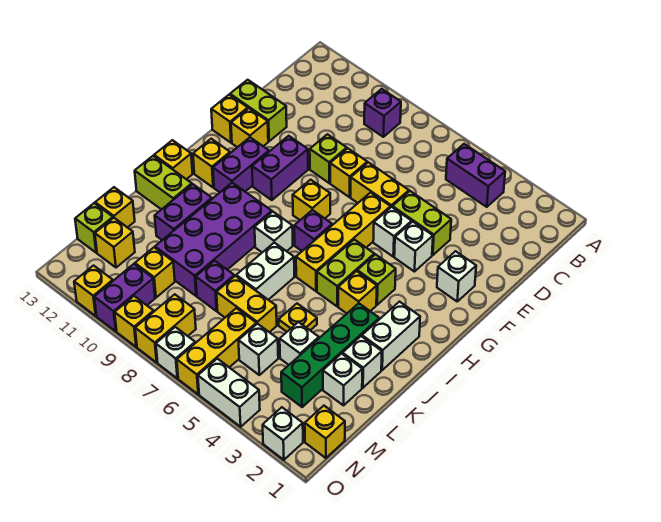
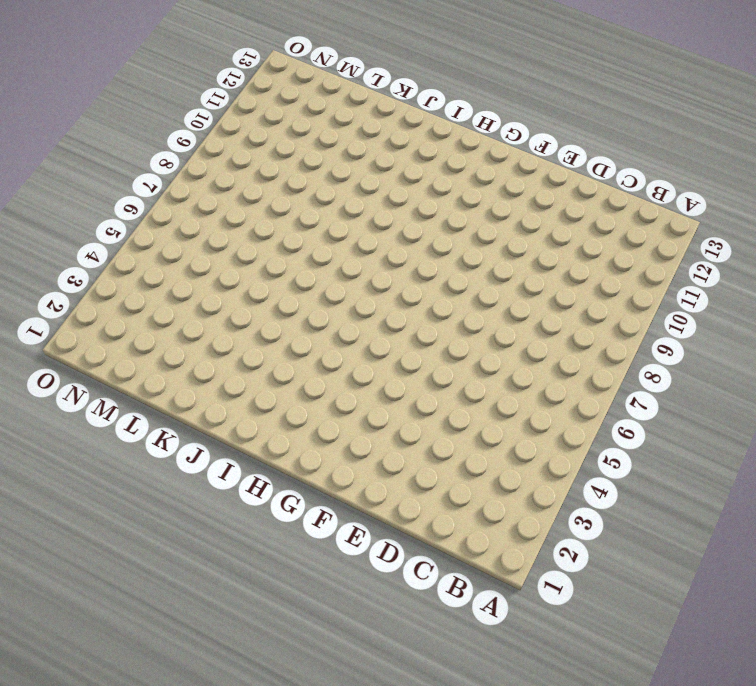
none -> purple 1x2 brick [446,144,505,207]
none -> purple 1x1 brick [364,89,401,137]
none -> lime 1x2 brick [392,191,451,255]
none -> yellow 1x2 brick [351,162,409,207]

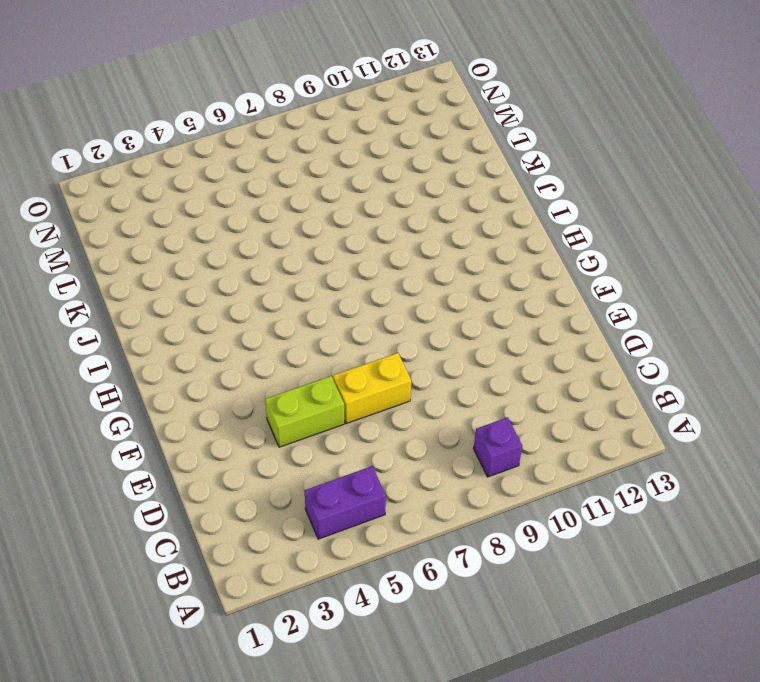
none -> yellow 1x1 brick [330,148,367,197]
none -> lime 1x1 brick [310,134,347,183]
none -> lime 1x2 brick [230,80,287,141]
none -> white 1x1 brick [437,251,476,301]

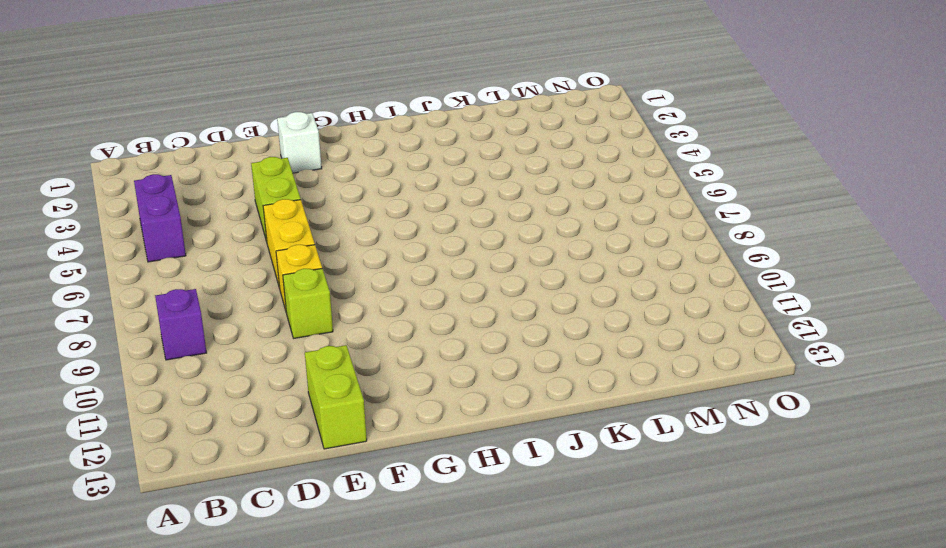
none -> white 1x1 brick [394,222,433,272]
none -> white 1x1 brick [373,207,412,257]
none -> yellow 1x4 brick [296,192,391,291]
none -> purple 1x2 brick [252,136,308,200]

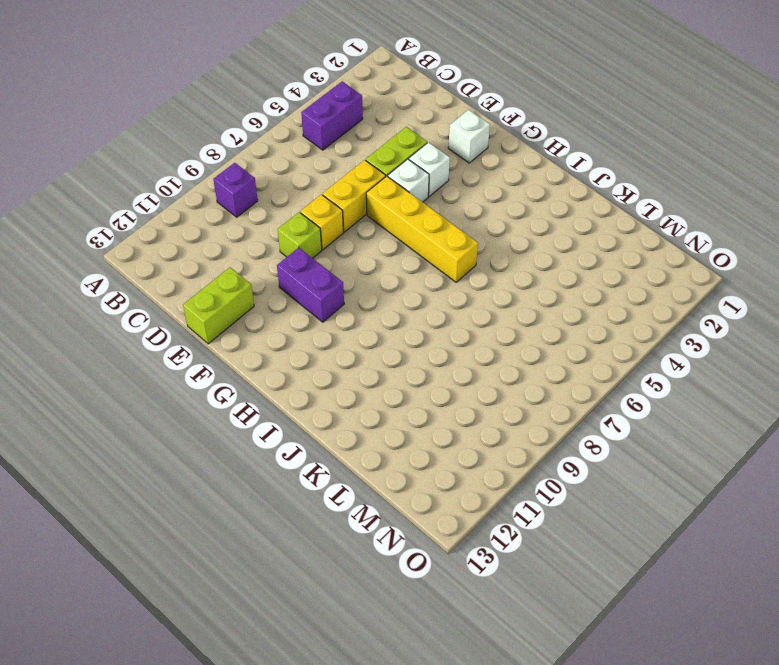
none -> yellow 1x1 brick [231,108,268,147]
none -> yellow 1x1 brick [211,95,248,143]
none -> yellow 1x1 brick [293,180,330,220]
none -> purple 1x2 brick [213,137,269,192]

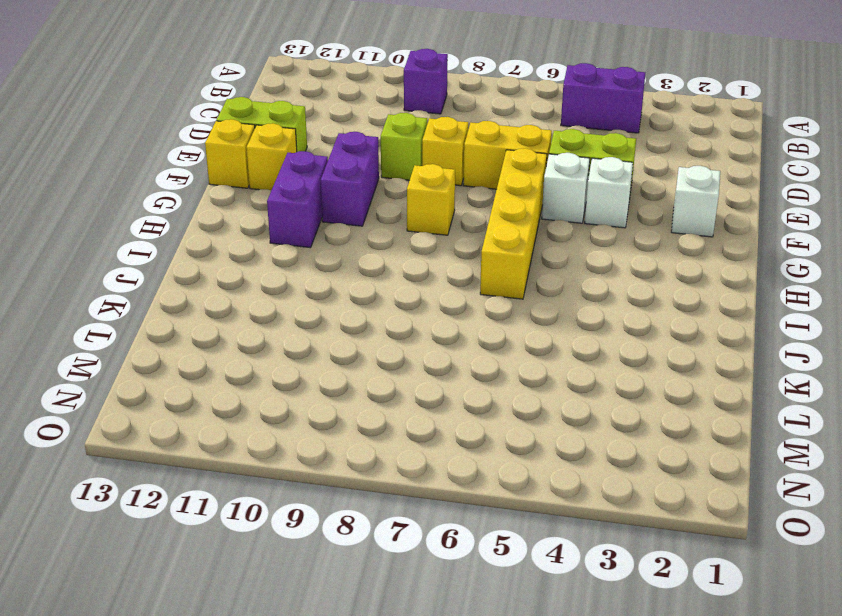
none -> lime 1x1 brick [357,254,396,305]
none -> lime 1x2 brick [317,240,374,306]
none -> purple 1x1 brick [294,210,332,251]
none -> yellow 1x1 brick [193,139,230,187]

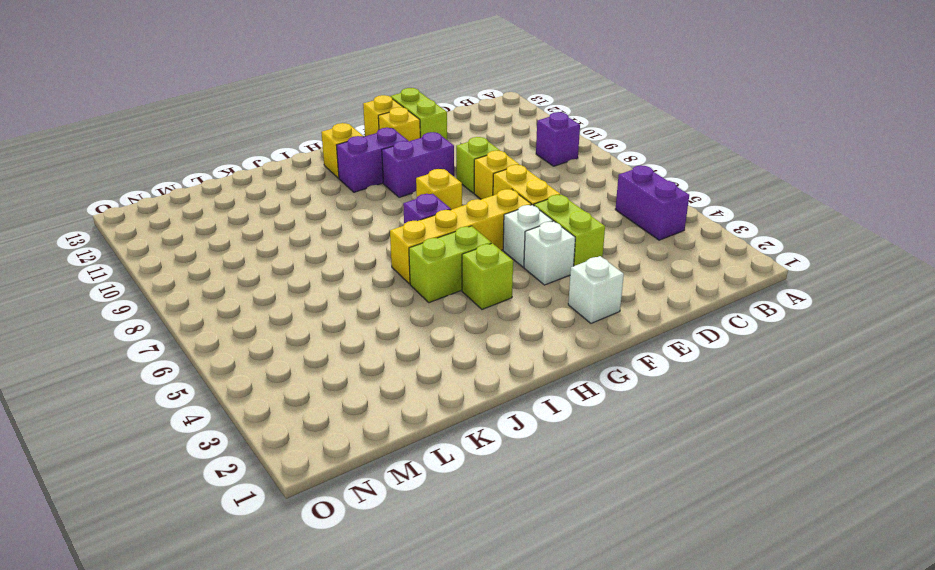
none -> white 1x2 brick [362,302,420,370]
none -> yellow 1x1 brick [338,271,377,313]
none -> white 1x1 brick [255,212,293,252]
none -> purple 2x4 brick [155,183,272,296]

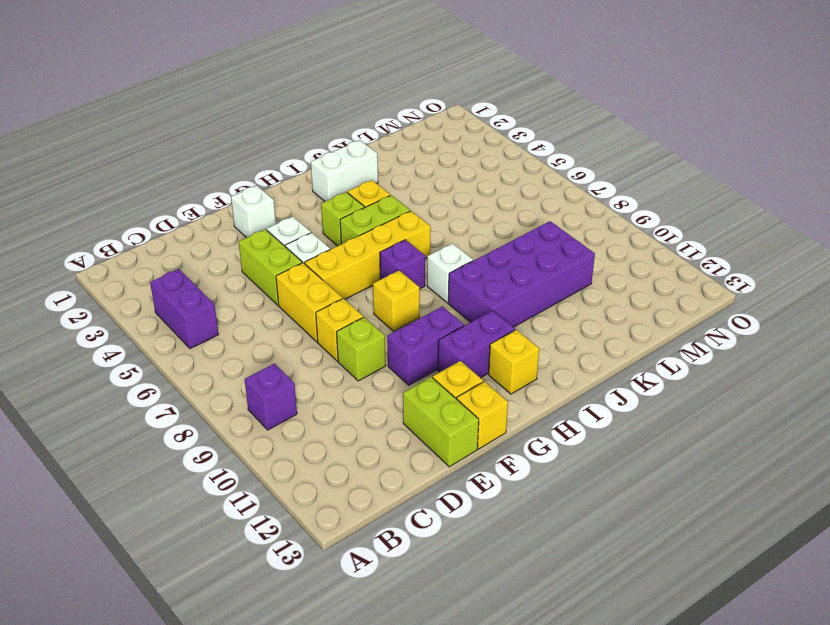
none -> yellow 1x1 brick [154,140,193,179]
none -> green 1x4 brick [281,303,379,407]
none -> white 1x2 brick [236,243,294,300]
none -> purple 1x2 brick [155,184,212,240]

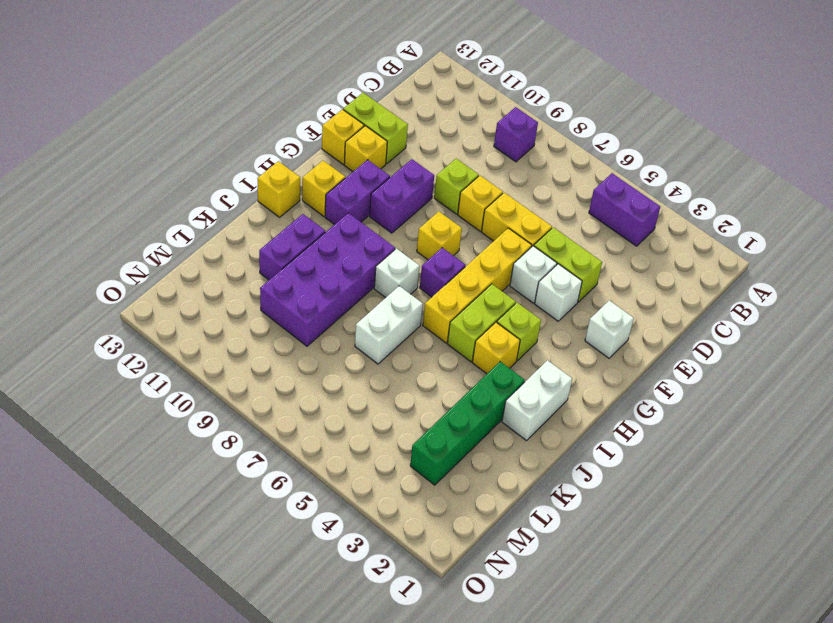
none -> lime 1x2 brick [135,156,192,210]
none -> white 1x1 brick [343,336,382,388]
none -> yellow 1x1 plate [279,304,317,332]
none -> white 1x1 brick [323,354,362,405]

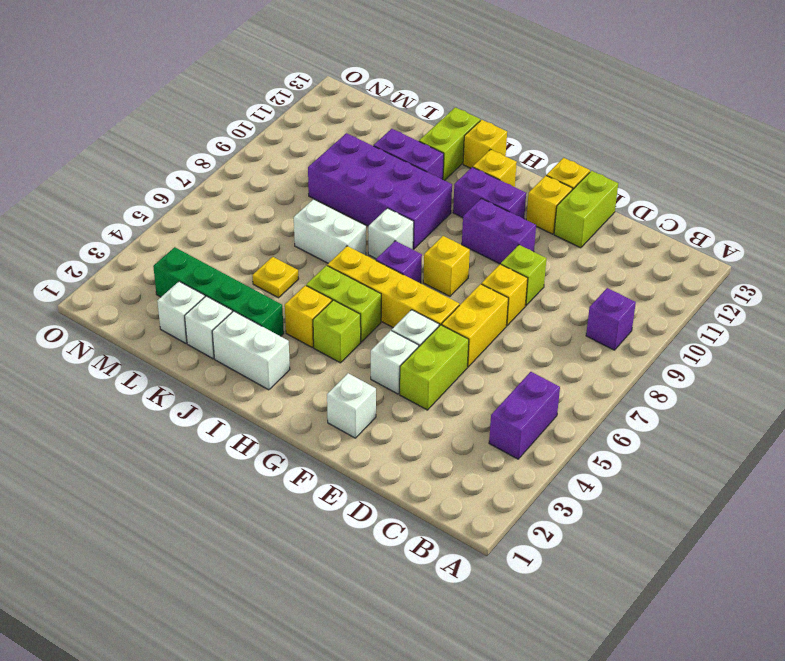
none -> white 1x1 brick [280,322,319,365]
none -> yellow 1x2 brick [216,276,277,332]
none -> purple 1x1 brick [196,261,234,311]
none -> yellow 1x1 brick [95,187,135,228]

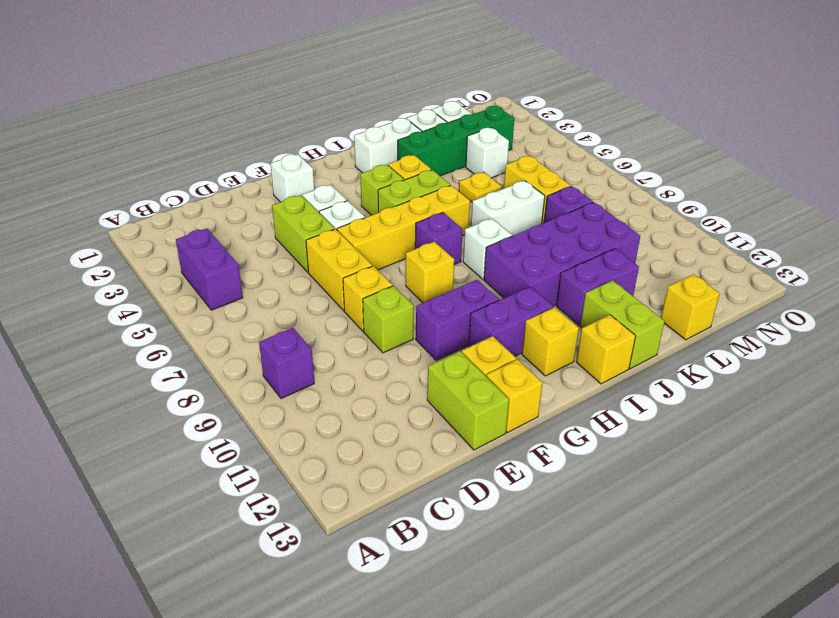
none -> white 1x1 brick [238,324,278,375]
none -> yellow 1x3 brick [177,308,256,394]
none -> yellow 1x1 brick [135,248,175,298]
none -> yellow 1x1 brick [95,218,135,268]

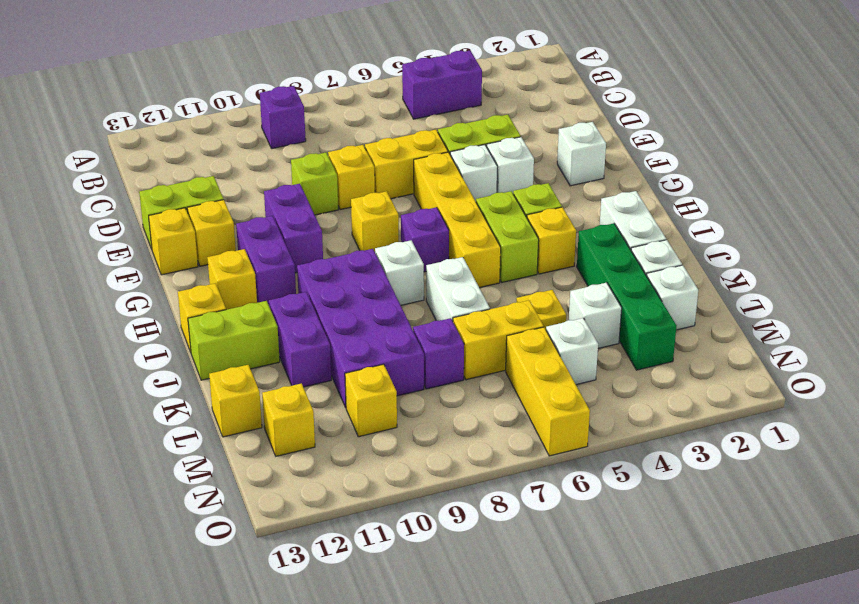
none -> lime 1x1 brick [75,203,113,253]
none -> yellow 1x1 brick [305,406,345,458]
none -> yellow 1x2 brick [135,294,196,363]
none -> purple 1x2 brick [94,264,155,331]

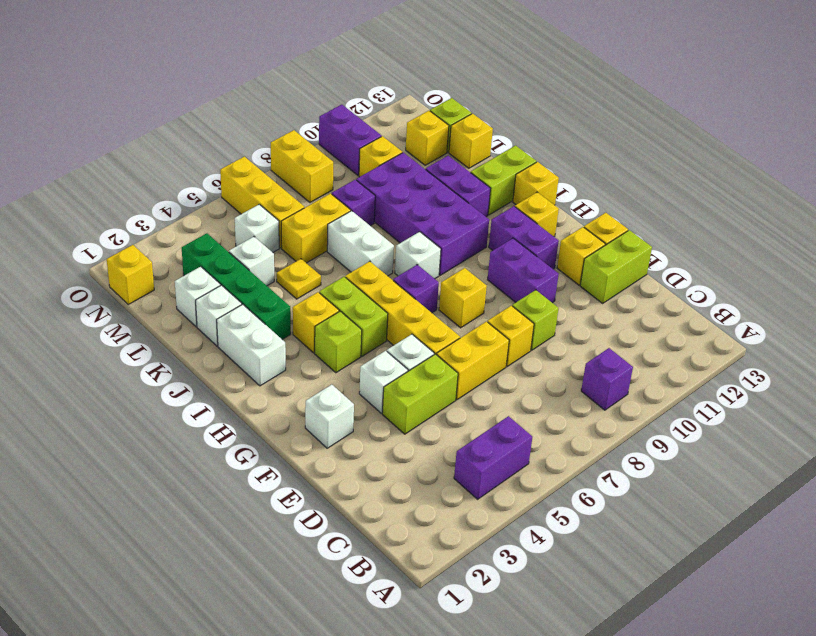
none -> white 1x1 brick [263,407,303,460]
none -> white 1x2 brick [198,359,260,427]
none -> white 1x1 brick [156,327,195,378]
none -> yellow 1x1 brick [115,296,154,347]

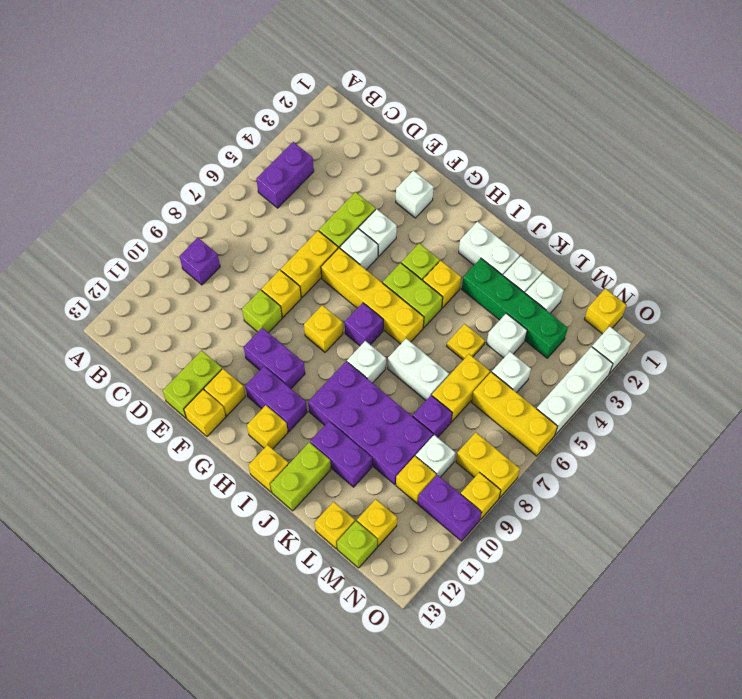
white 1x1 brick [416,435,455,477] -> white 1x1 brick moved to [156,327,195,378]
white 1x3 brick [537,347,613,435] -> white 1x2 brick [198,359,260,427]
none -> yellow 1x1 brick [74,266,113,316]

